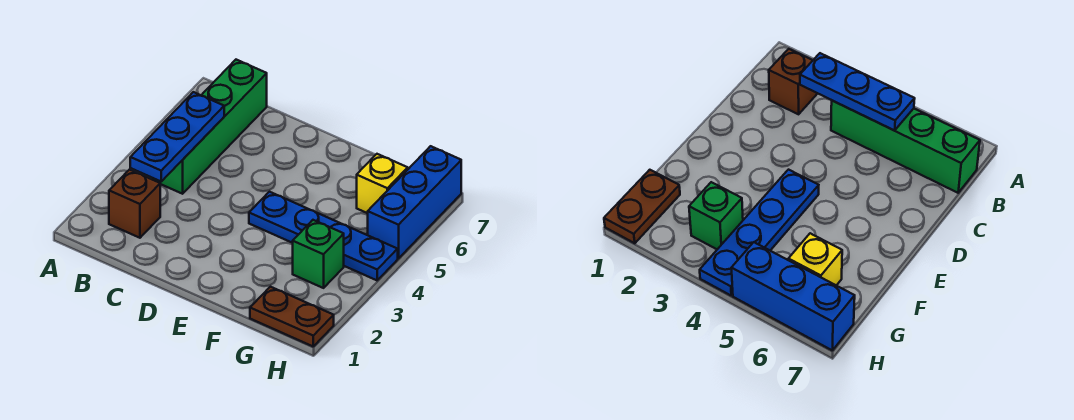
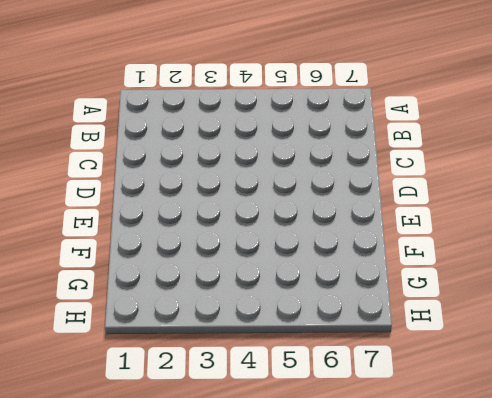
none -> brown 1x1 brick [109,170,160,238]
none -> green 1x4 brick [152,60,267,194]

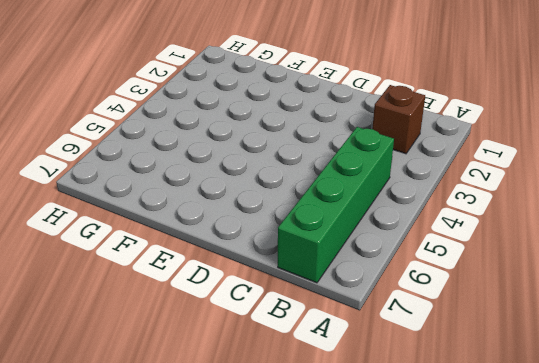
none -> blue 1x4 plate [249,192,398,280]
none -> brown 1x2 plate [250,287,334,346]

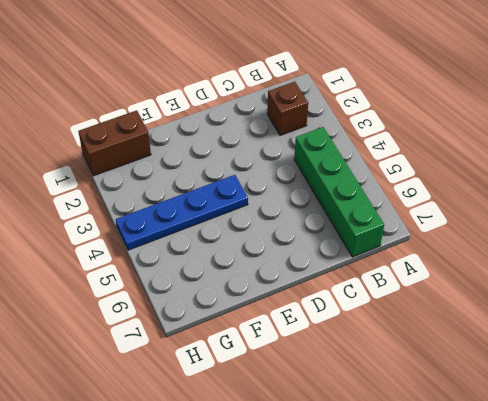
brown 1x2 brick [78,110,151,176] -> brown 1x2 plate [250,287,334,346]
none -> green 1x1 brick [293,220,344,288]
none -> yellow 1x1 brick [357,154,408,213]

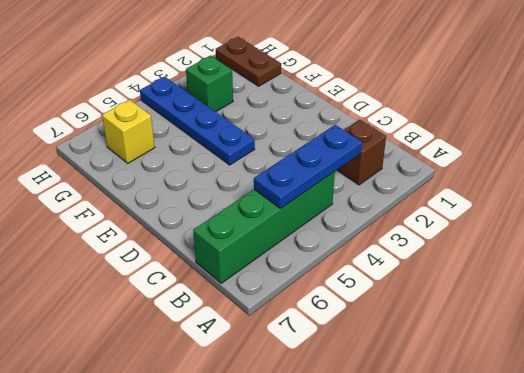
none -> blue 1x3 brick [368,146,461,259]

